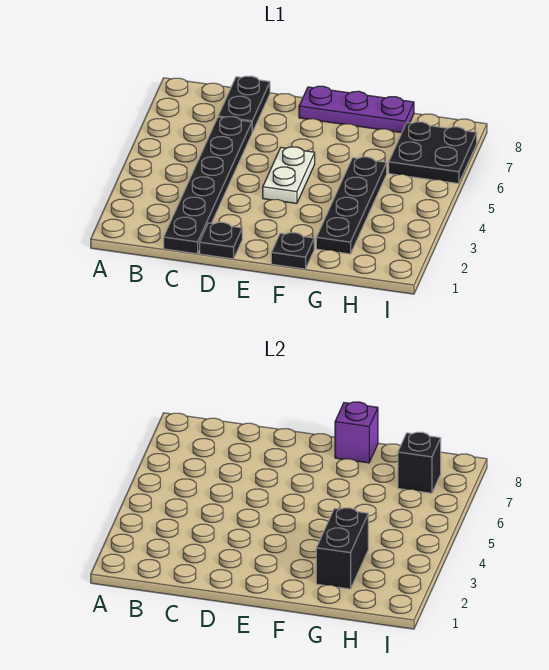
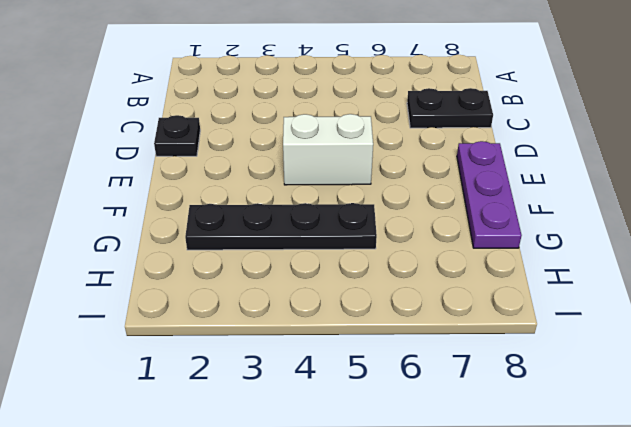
white 1x2 brick [283,114,373,185] -> white 1x2 plate [263,147,315,203]
none -> black 1x6 plate [164,117,252,254]
none -> black 1x1 plate [271,233,314,269]

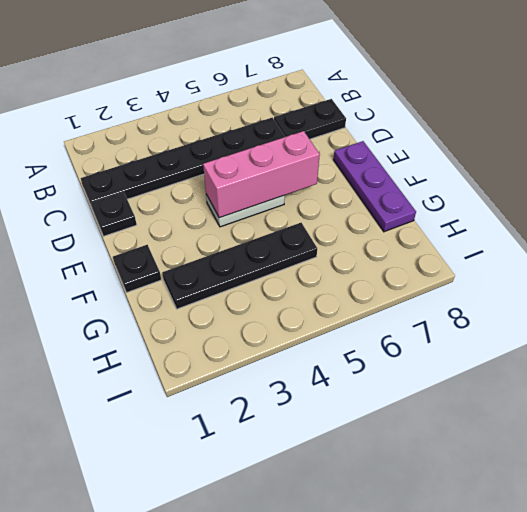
pink 1x3 brick [203,131,320,218] -> none
none -> black 2x2 plate [389,122,477,184]
none -> purple 1x1 brick [335,402,378,463]

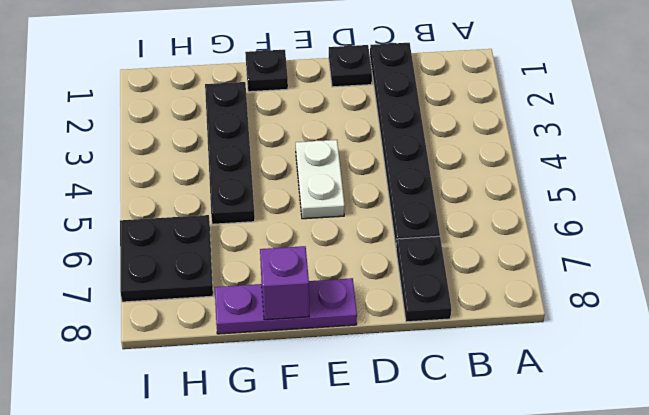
none -> black 1x2 brick [316,508,368,589]
none -> black 1x1 brick [398,432,441,493]

